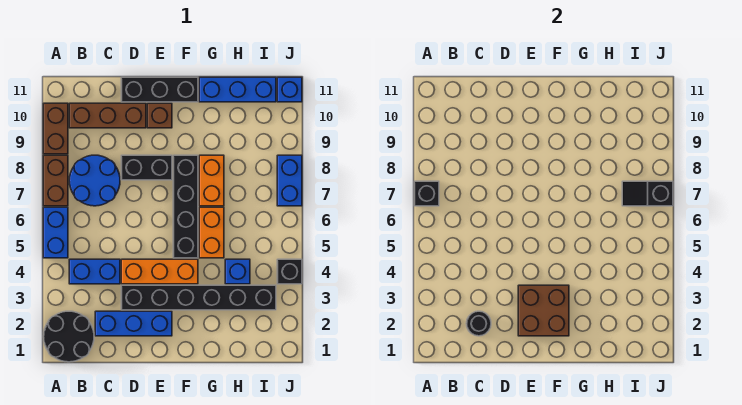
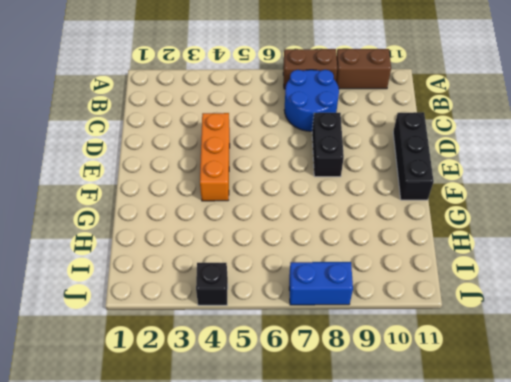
none -> black 2x2 round brick [43,311,94,362]
none -> blue 1x2 brick [43,207,68,258]
none -> blue 1x2 brick [69,259,120,284]

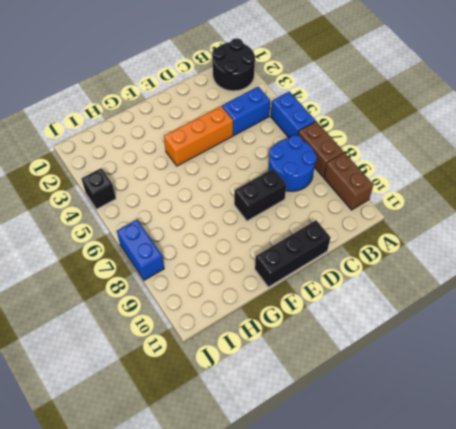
none -> brown 1x3 brick [69,103,146,128]
none -> blue 1x3 brick [95,311,172,336]
none -> black 1x6 brick [121,285,276,310]

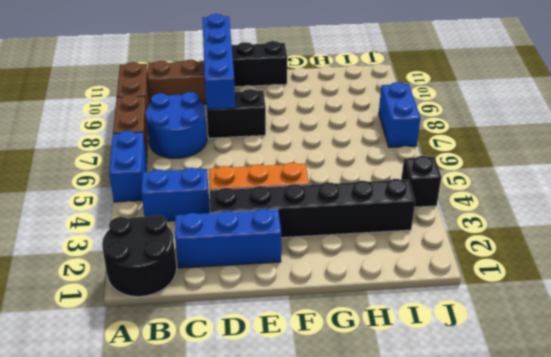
blue 1x4 brick [202,14,235,109] -> none
none -> brown 1x1 brick [147,103,172,128]
none -> black 1x4 brick [173,155,198,258]
none -> orange 1x2 brick [199,207,224,258]

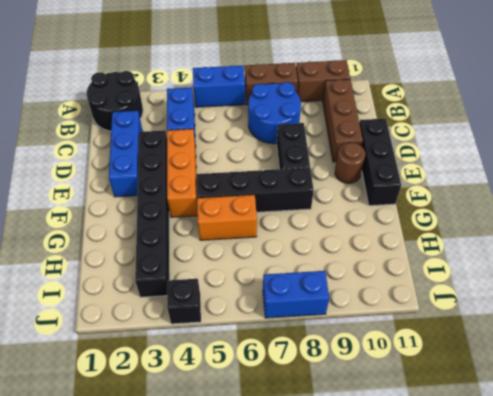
brown 1x1 round brick [335,142,365,183] -> brown 1x1 brick [147,103,172,128]
none -> orange 1x2 brick [199,155,224,206]
none -> blue 1x3 brick [199,77,276,102]
none -> blue 1x1 brick [225,259,250,284]

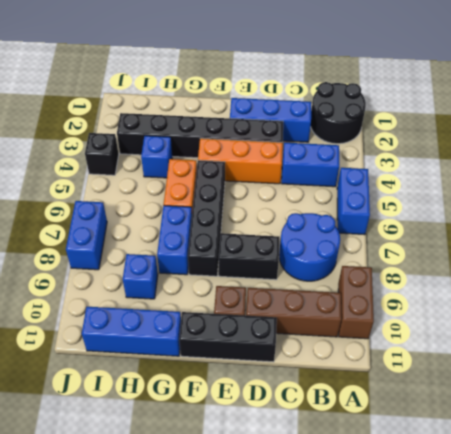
blue 1x2 brick [157,205,192,275] -> orange 1x2 brick [199,155,224,206]
blue 1x1 brick [123,254,158,299] -> blue 1x1 brick moved to [277,77,302,102]
none -> brown 1x2 brick [43,155,68,206]
none -> black 1x1 brick [414,181,439,206]
none -> black 1x1 round brick [466,311,491,336]

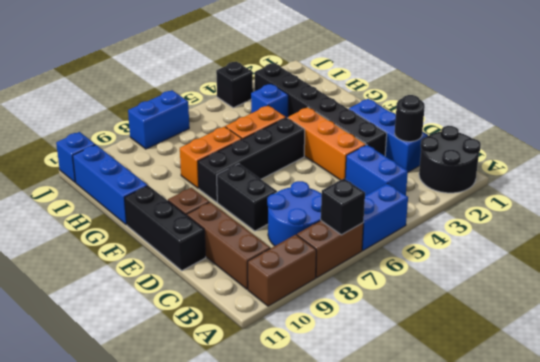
none -> brown 2x2 brick [518,285,569,336]
none -> black 1x2 slope [622,181,673,206]

